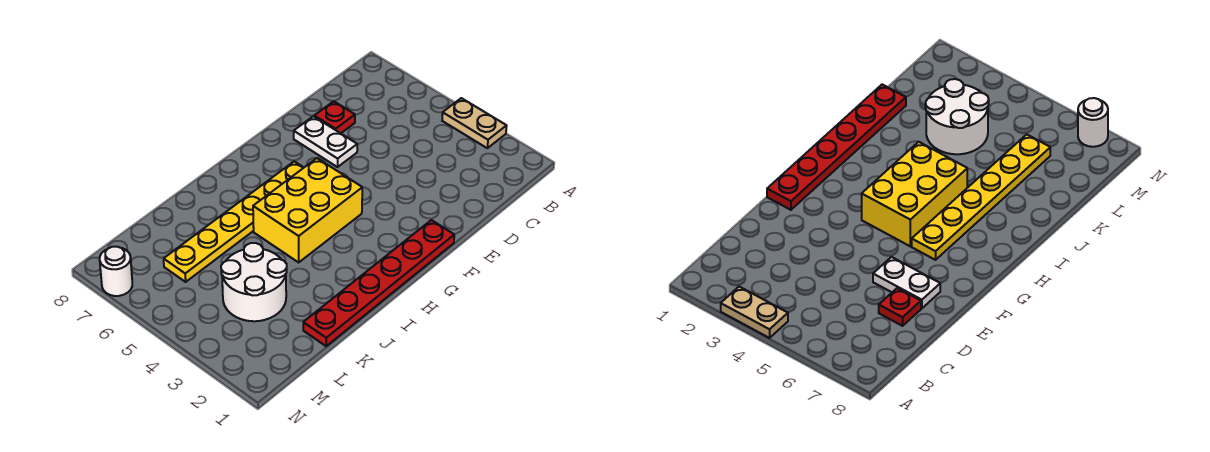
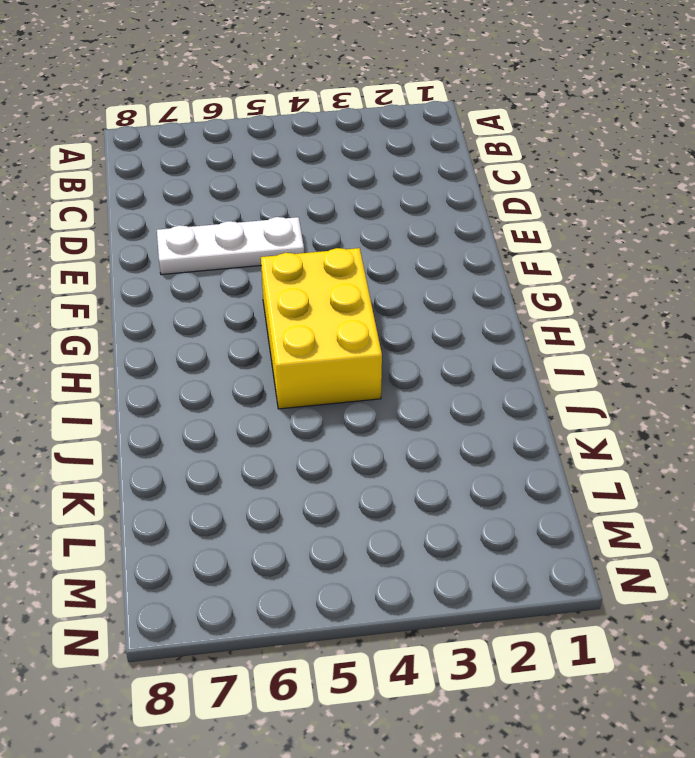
white 1x3 plate [157,217,304,275] -> white 1x2 plate [294,116,357,167]
none -> tan 1x2 plate [442,98,507,148]
none -> red 1x1 plate [314,101,355,133]

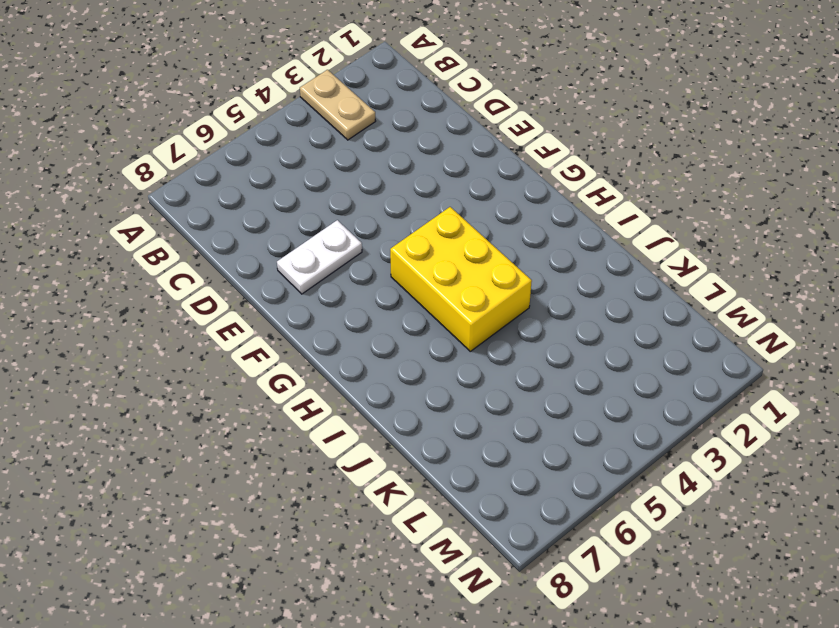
tan 1x2 plate [300,70,376,140] -> tan 1x2 plate turned to [442,98,507,148]
none -> red 1x1 plate [314,101,355,133]
none -> red 1x6 plate [303,220,454,346]

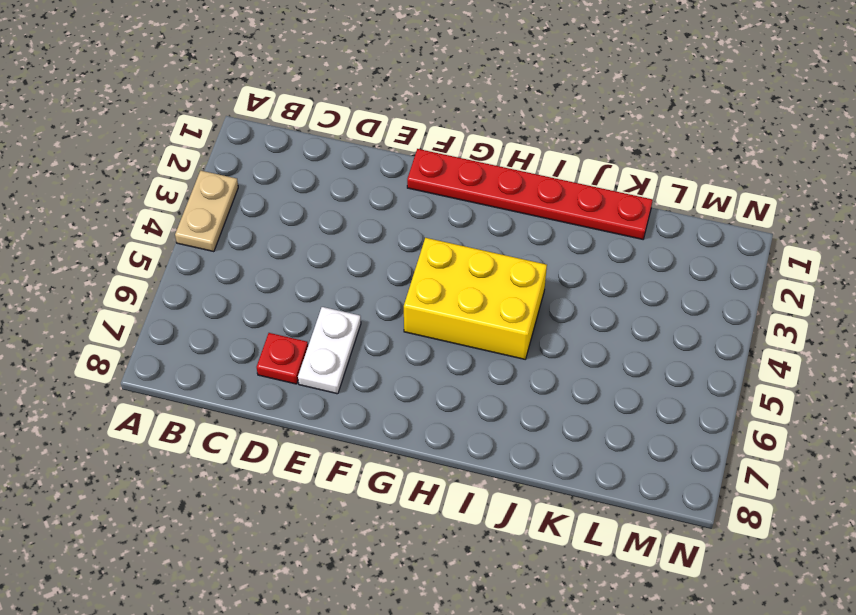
none -> yellow 1x6 plate [164,162,304,282]
none -> white 2x2 round brick [221,243,287,321]

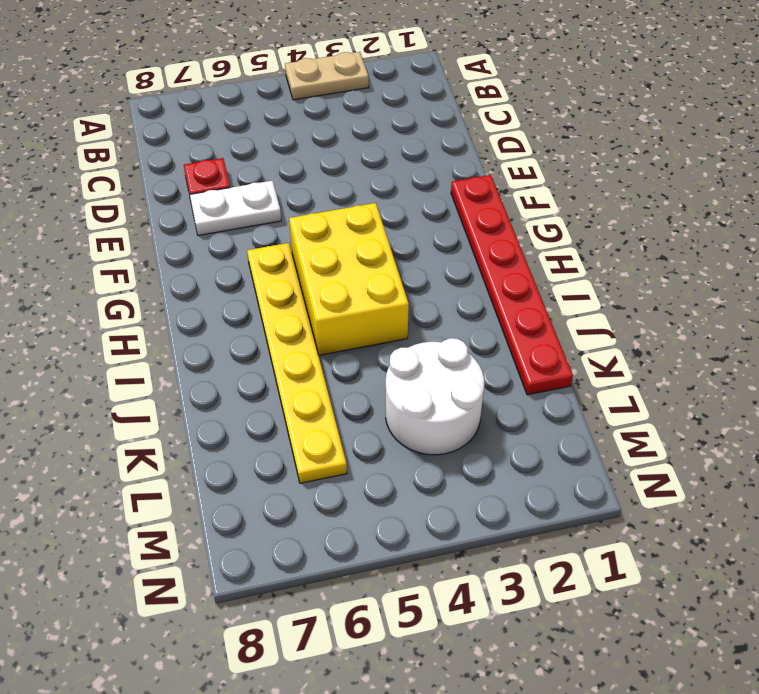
none -> white 1x1 round brick [100,247,132,296]

